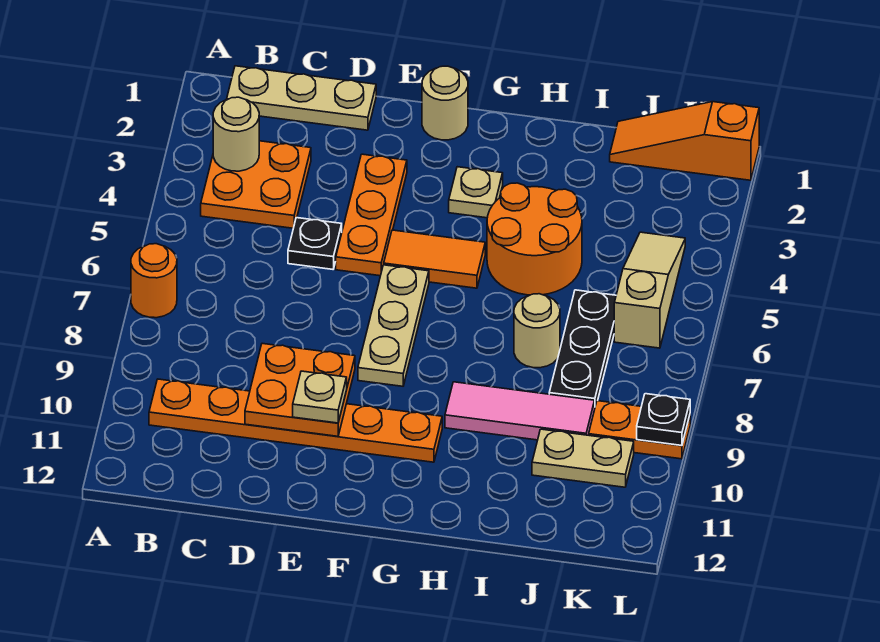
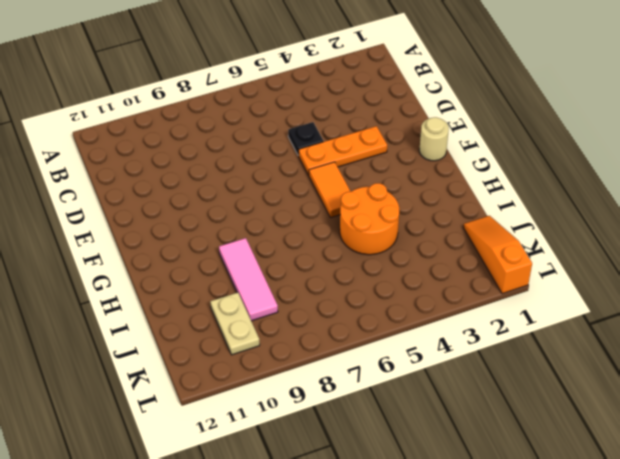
none -> orange 1x1 round brick [131,244,177,318]
none -> tan 1x3 plate [227,66,376,130]
none -> orange 2x2 plate [201,141,311,228]

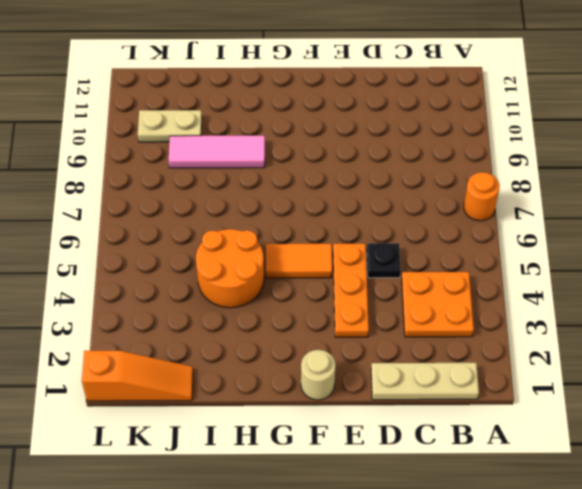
none -> orange 1x6 plate [149,379,442,462]
none -> tan 1x3 plate [358,265,429,386]
none -> tan 1x1 plate [449,167,503,218]

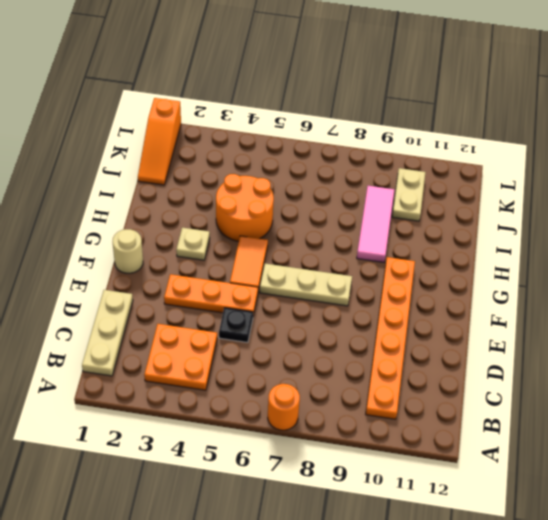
none -> tan 1x1 round brick [514,294,560,368]
none -> black 1x3 plate [549,290,616,406]
none -> tan 1x3 slope [614,232,685,348]

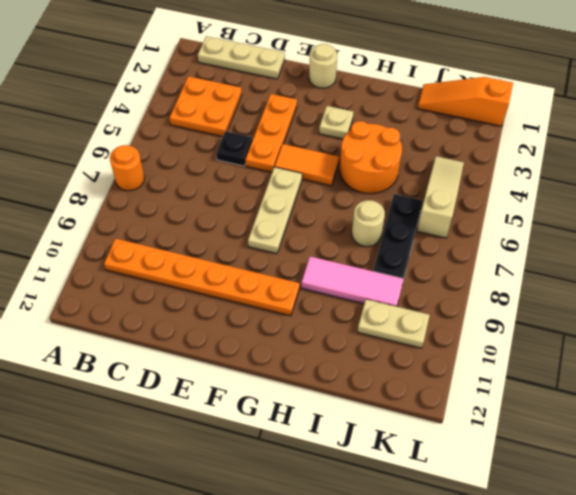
none -> orange 1x2 plate [589,401,690,459]
none -> tan 1x1 round brick [213,97,259,171]
none -> orange 2x2 plate [245,343,355,436]

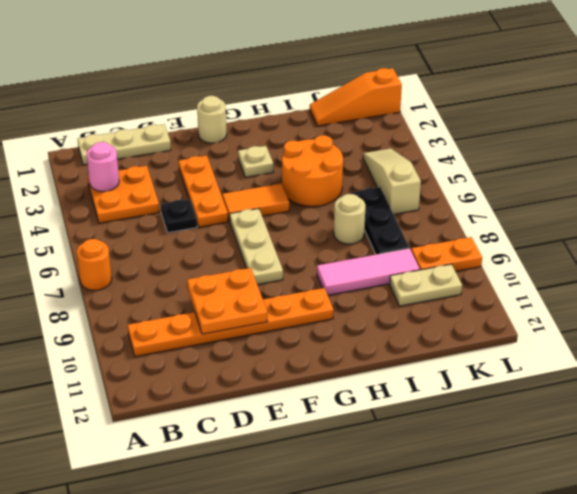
pink 1x1 round brick [87,142,119,192] -> tan 1x1 round brick [213,97,259,171]
none -> black 1x1 plate [637,394,690,445]
none -> tan 1x1 plate [293,371,347,423]

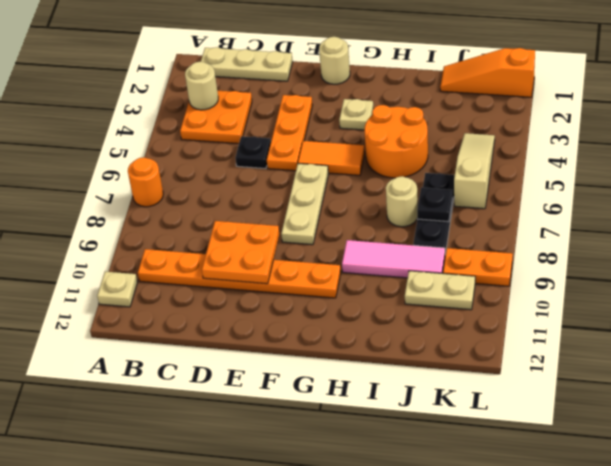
tan 1x1 plate [97,272,137,307] -> tan 1x1 plate moved to [293,371,347,423]
black 1x1 plate [417,187,452,222] -> black 1x1 plate moved to [637,394,690,445]

